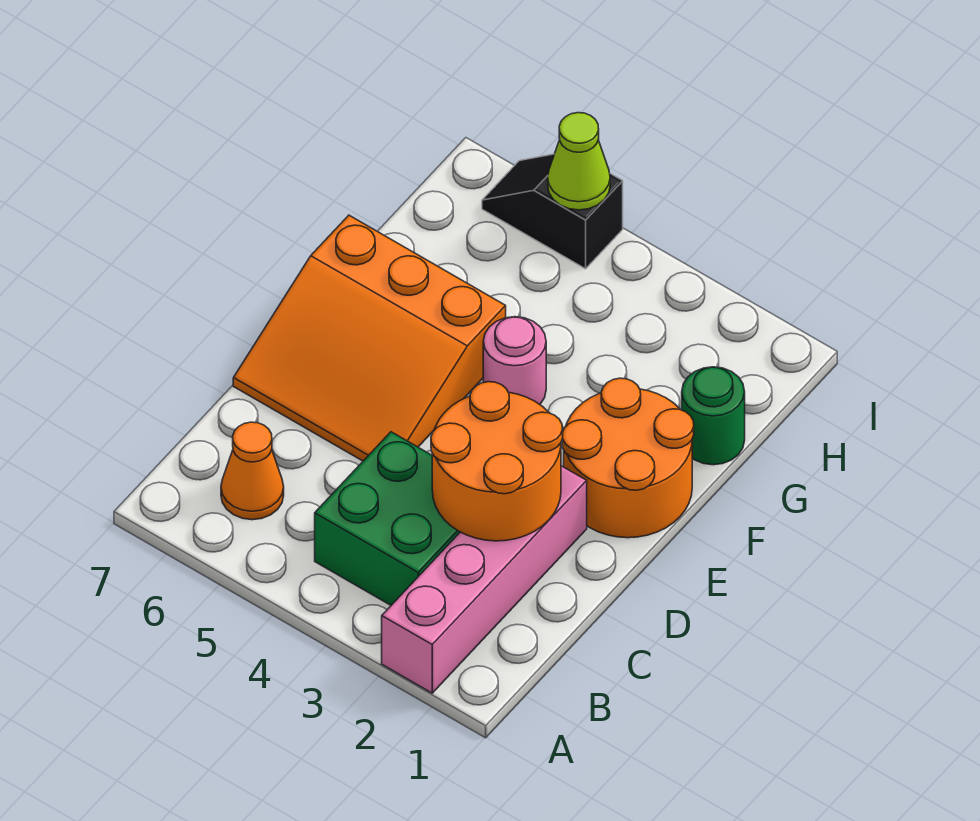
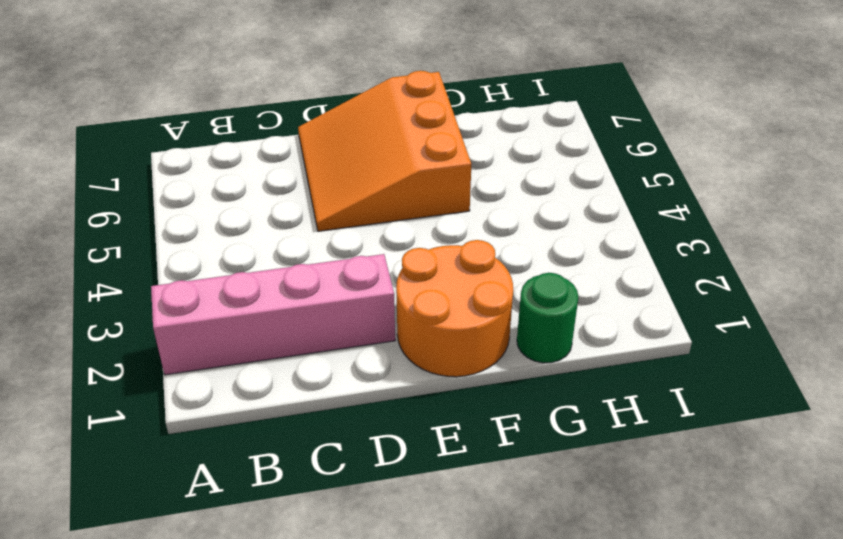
none -> green 2x2 brick [315,432,460,605]
none -> orange 1x1 cone [221,422,284,520]

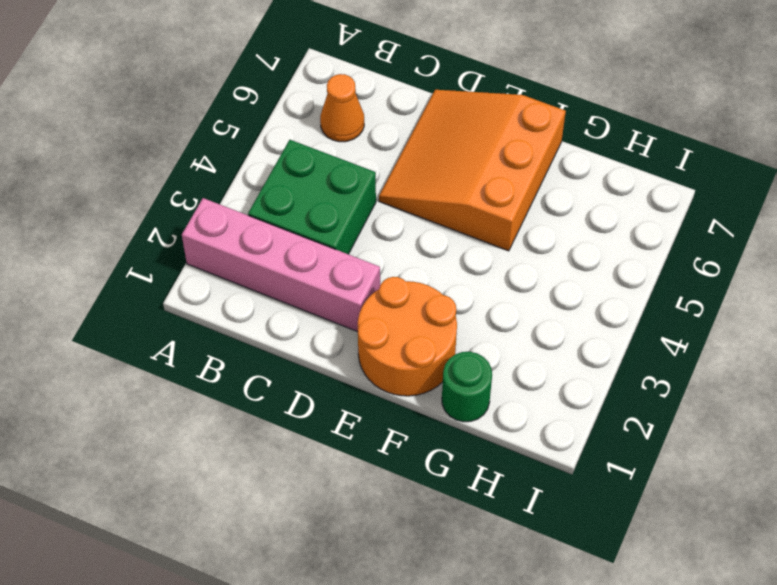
none -> pink 1x1 round brick [483,317,546,404]
none -> black 1x2 slope [482,154,623,269]

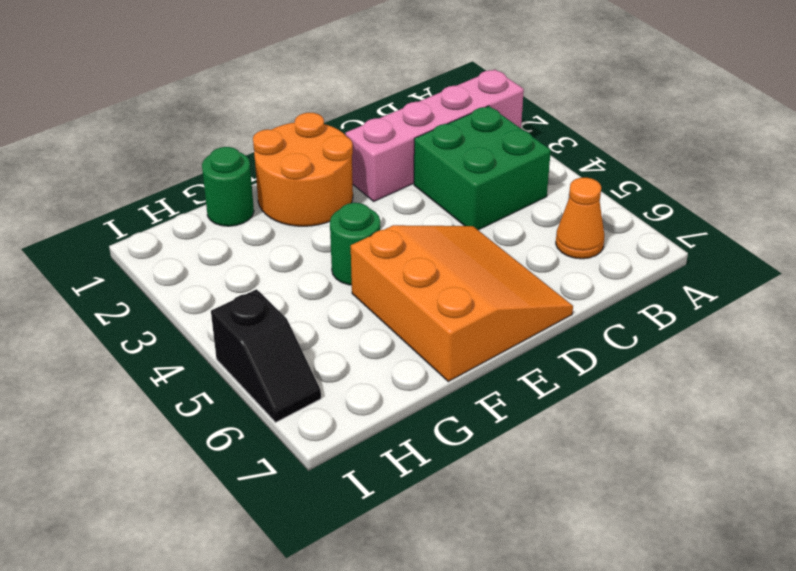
green 1x1 round brick [330,203,380,285] -> pink 1x1 round brick [483,317,546,404]
none -> orange 2x2 round brick [431,382,563,541]
none -> lime 1x1 cone [548,113,610,210]

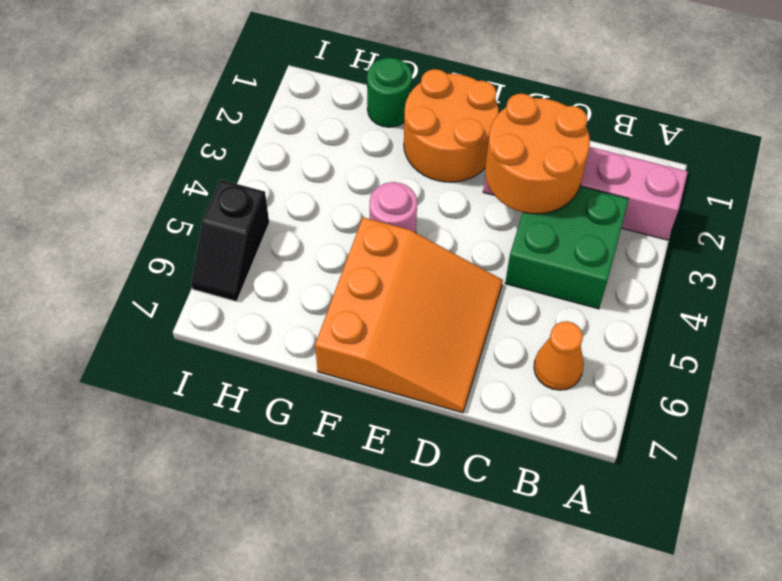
none -> lime 1x1 cone [548,113,610,210]

